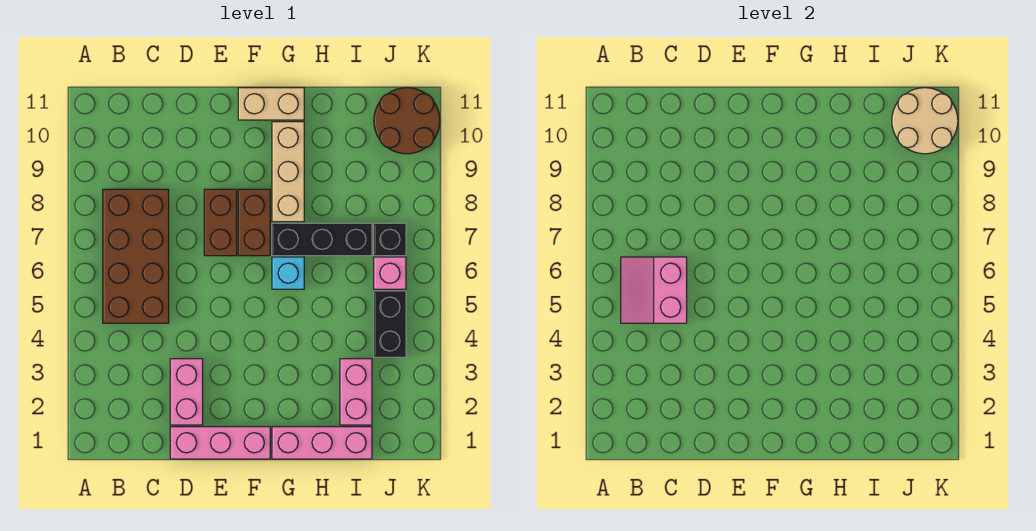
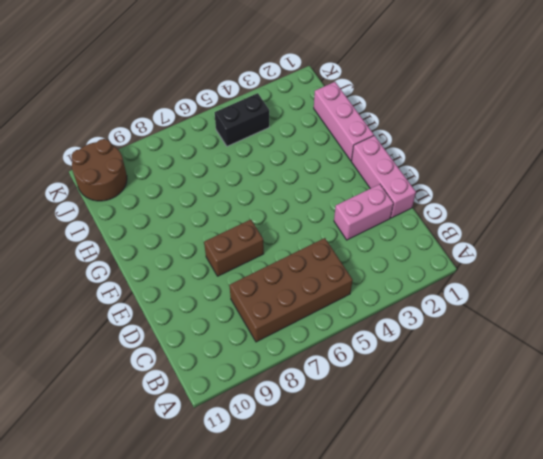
none -> brown 1x2 brick [238,189,270,256]
none -> tan 1x2 brick [238,88,304,120]
none -> cyan 1x1 brick [272,257,304,289]

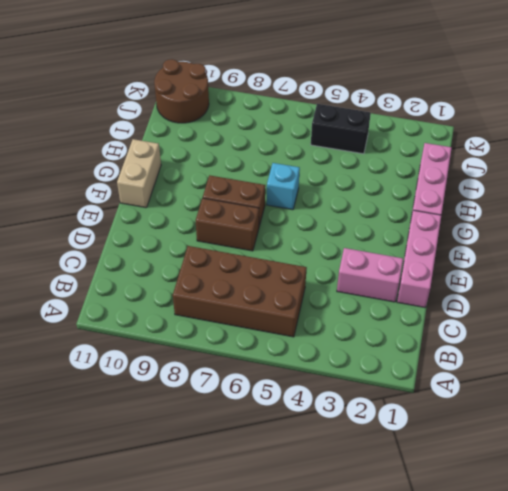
none -> black 1x3 brick [272,223,372,256]
none -> tan 1x3 brick [272,122,304,222]
none -> pink 1x2 brick [340,359,372,425]

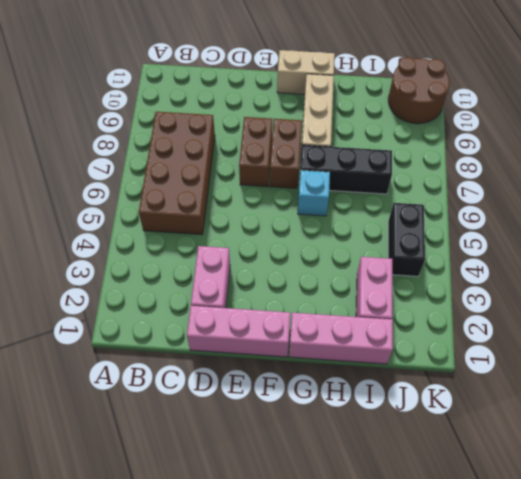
none -> pink 1x1 brick [374,257,406,289]
none -> black 1x1 brick [374,223,406,256]
none -> pink 2x2 slope [621,257,687,323]

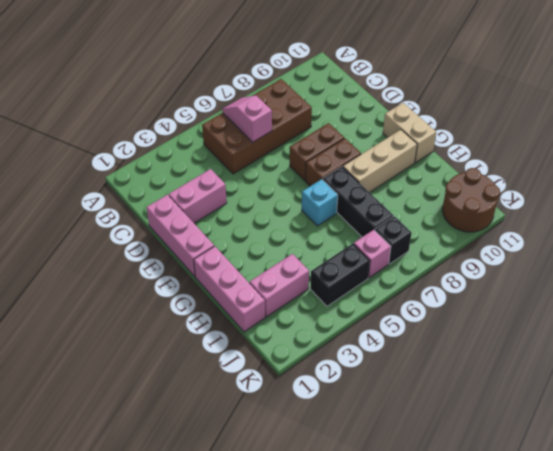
pink 1x2 slope [222,96,272,142] -> pink 2x2 slope [621,257,687,323]
none -> tan 2x2 round brick [892,88,958,154]

